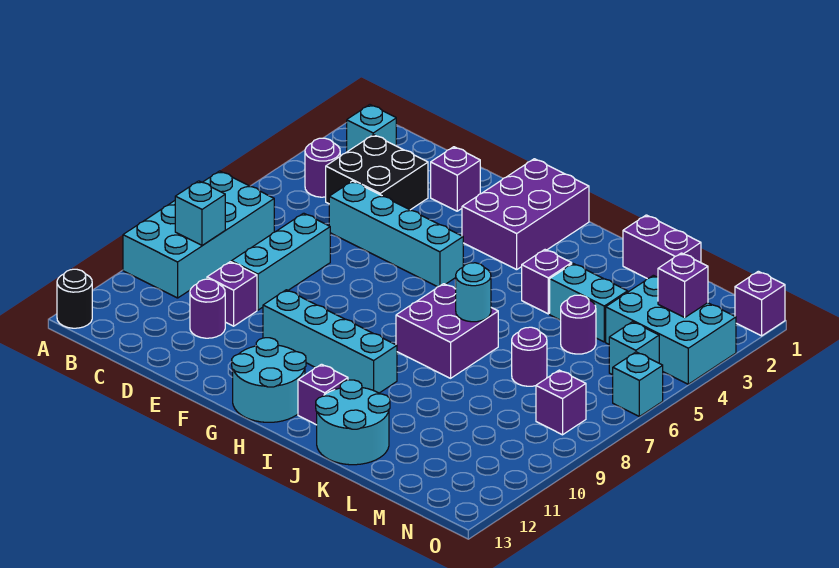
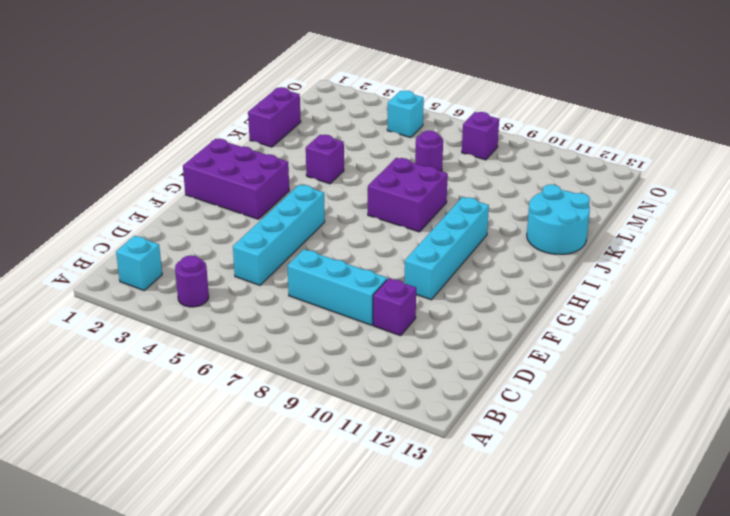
none -> cyan 2x4 brick [123,171,274,298]
none -> black 1x1 round brick [57,269,92,328]
none -> black 2x2 brick [326,135,428,210]

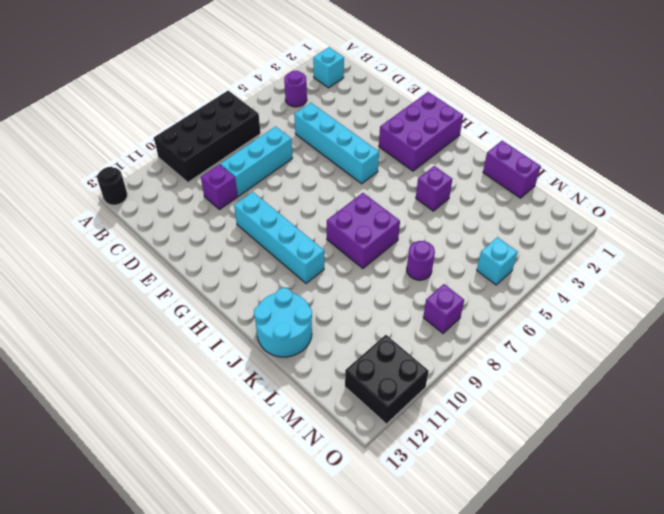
black 2x4 brick [154,91,261,182] -> cyan 2x4 brick [123,171,274,298]
black 2x2 brick [345,335,429,424] -> black 2x2 brick moved to [326,135,428,210]
none -> purple 1x1 round brick [190,279,225,338]
none -> purple 1x1 brick [431,147,480,211]
none -> cyan 2x2 round brick [232,338,306,422]

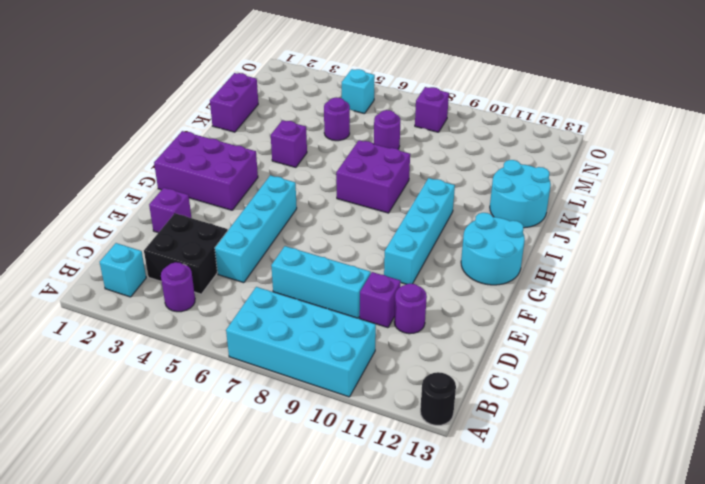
none -> purple 1x1 brick [298,364,348,425]
none -> cyan 1x2 brick [550,264,628,342]
none -> cyan 2x3 brick [606,275,736,384]

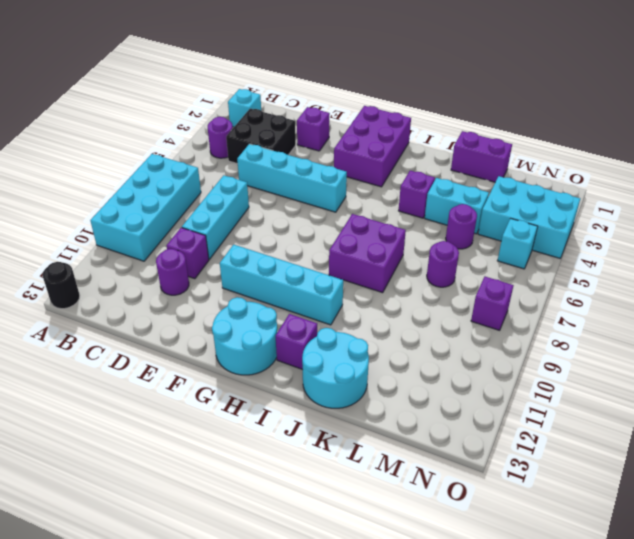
none -> purple 1x1 brick [735,271,785,336]
none -> cyan 1x1 brick [613,352,663,416]
none -> cyan 1x1 brick [175,181,225,246]

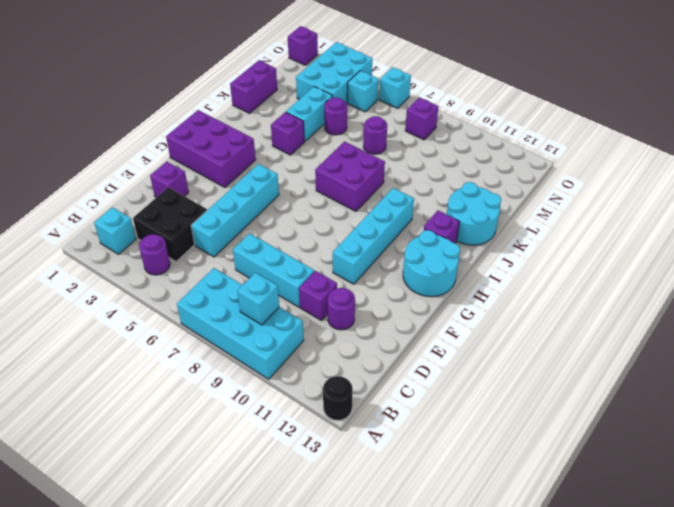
none -> cyan 1x1 round brick [455,263,491,322]
none -> purple 1x1 brick [658,253,708,317]

